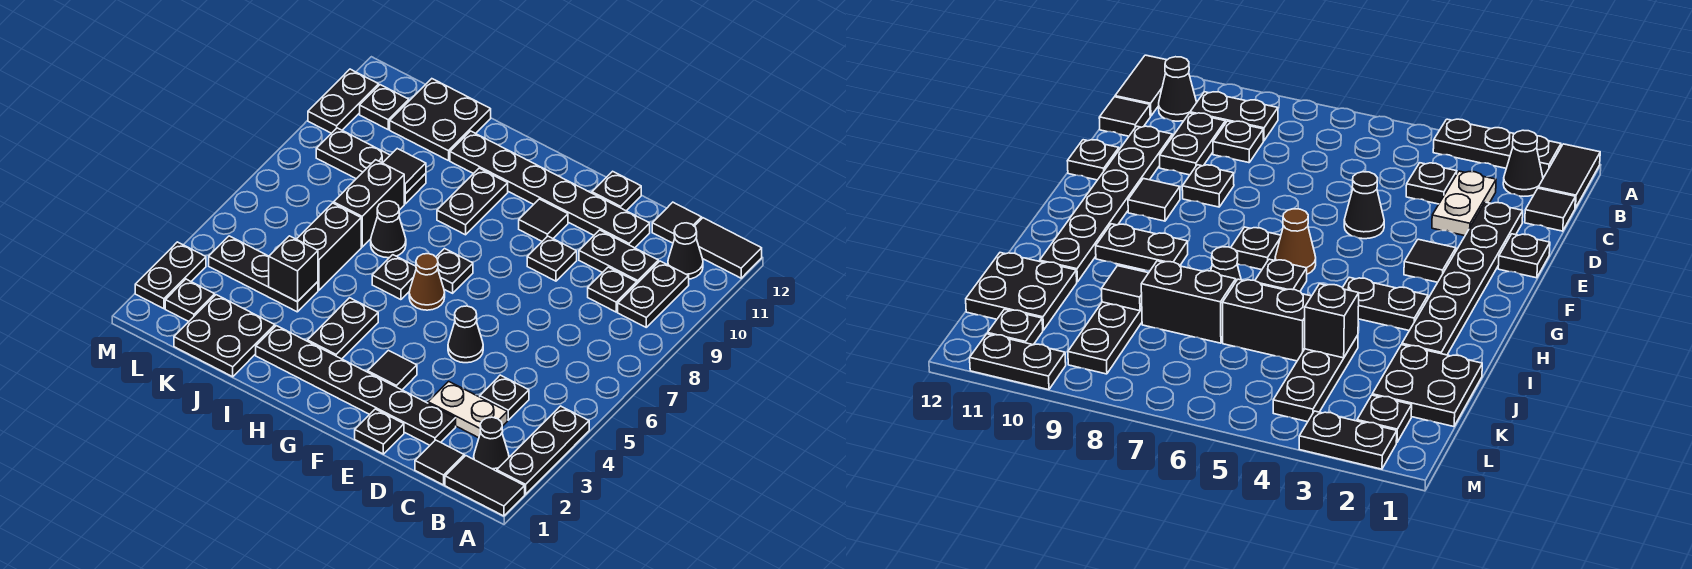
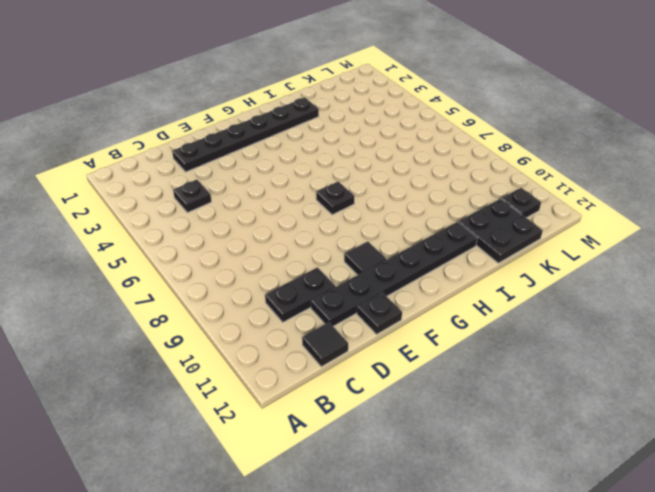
none -> black 1x2 tile [445,456,525,516]
none -> black 1x3 plate [497,406,589,494]
none -> black 1x2 tile [694,218,762,278]
none -> black 1x1 cone [474,417,509,471]

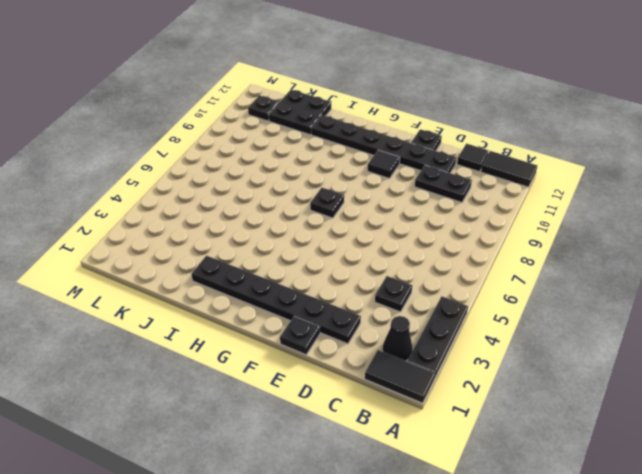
none -> black 1x2 plate [618,261,689,327]
none -> black 1x1 cone [668,223,703,279]
none -> black 1x1 tile [415,440,464,485]
none -> white 1x2 plate [428,381,507,438]

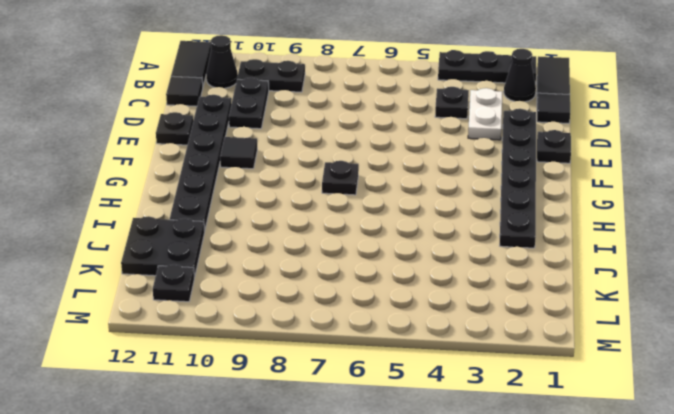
none -> black 1x1 plate [588,267,637,312]
none -> black 1x1 cone [448,306,483,363]
none -> black 1x1 plate [527,236,577,281]
none -> black 1x1 tile [368,350,417,390]

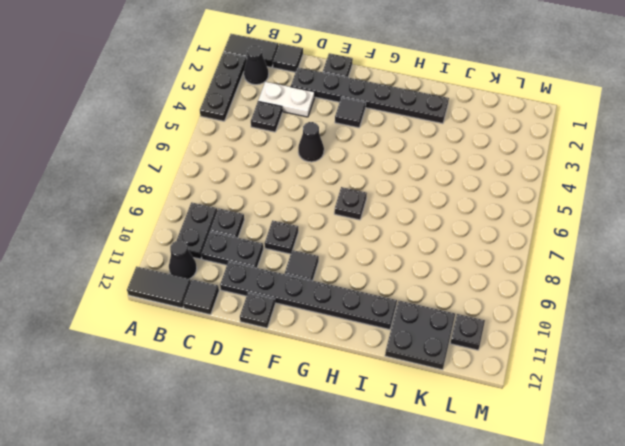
none -> brown 1x1 cone [409,254,445,310]
none -> black 1x2 plate [308,298,378,359]
none -> black 1x1 plate [372,255,416,300]
none -> black 1x2 plate [437,168,508,235]

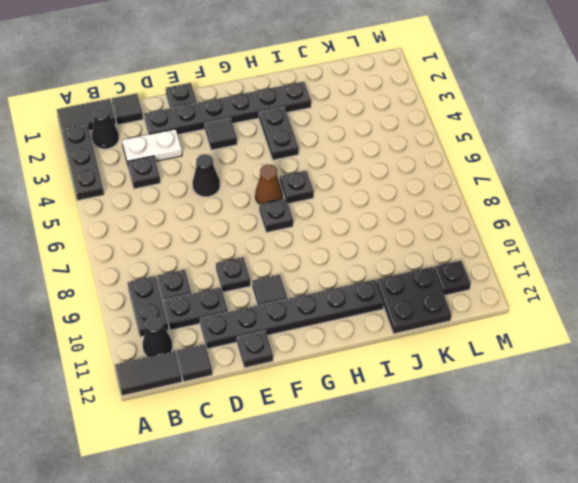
none -> black 1x2 plate [437,168,508,235]
none -> black 1x1 cone [371,201,406,258]
none -> black 2x2 plate [174,295,275,377]
none -> black 1x3 plate [209,236,318,312]

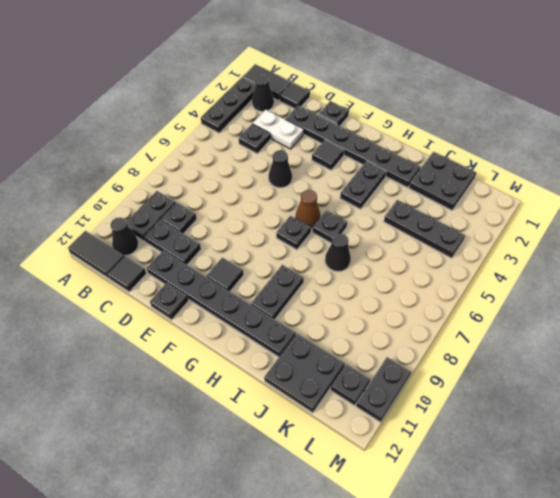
none -> black 1x1 plate [527,236,577,281]
none -> black 1x2 brick [297,203,361,290]
none -> black 1x2 brick [334,160,405,247]
none -> black 1x3 plate [316,128,426,204]

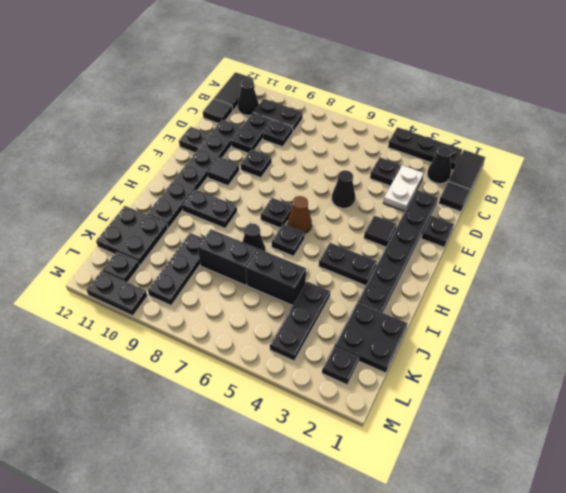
none -> black 1x2 plate [135,242,206,309]
none -> black 1x1 brick [269,236,318,302]
none -> black 1x1 tile [383,149,426,194]

